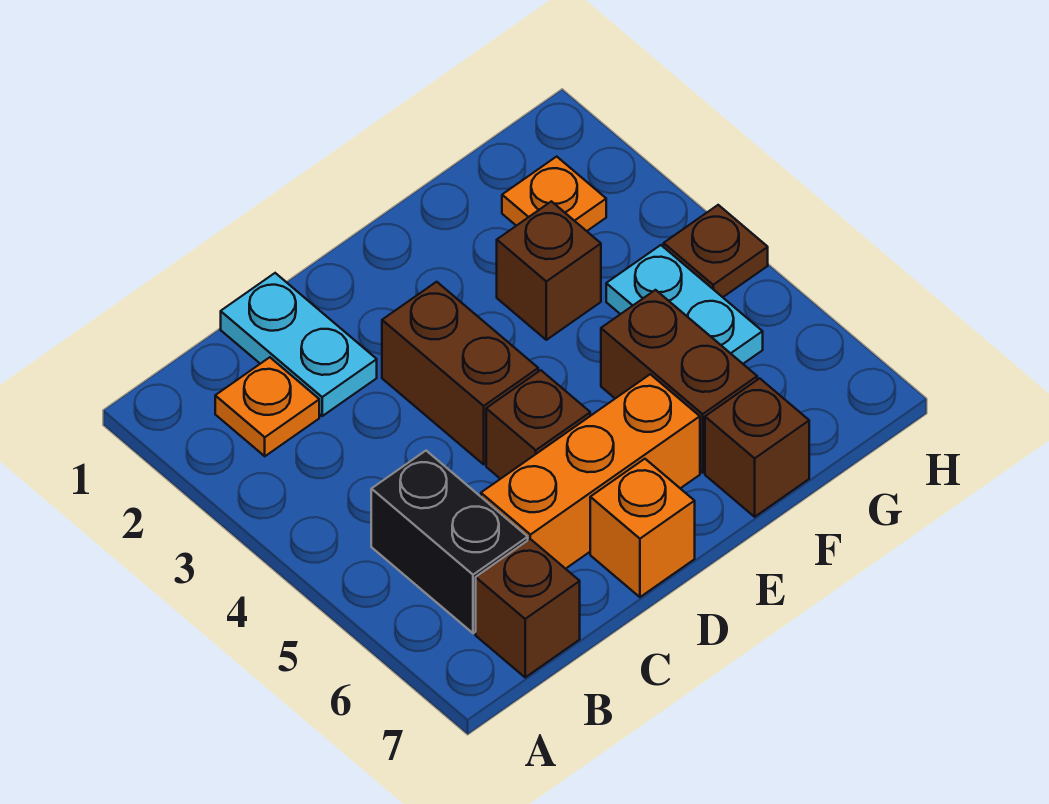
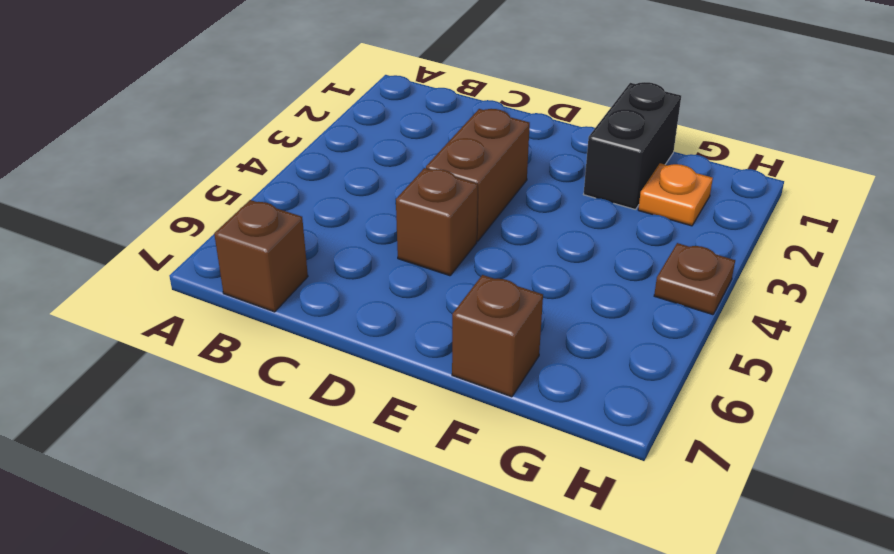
black 1x2 brick [584,82,681,210] -> black 1x2 brick moved to [371,451,528,633]
none -> orange 1x1 plate [215,357,319,456]
none -> cyan 1x2 plate [221,273,377,416]
none -> orange 1x3 brick [481,374,700,569]

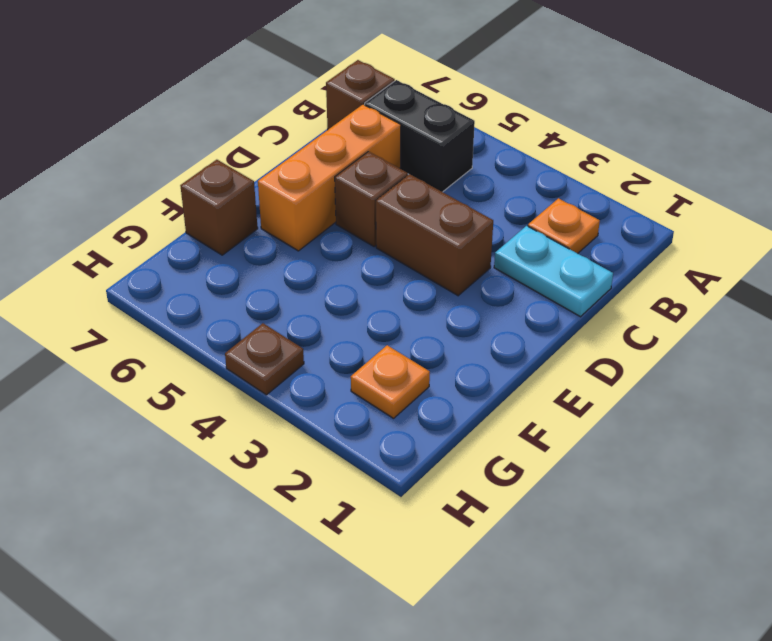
none -> orange 1x1 brick [590,459,695,597]
none -> brown 1x1 brick [497,201,601,340]
none -> brown 1x2 brick [601,290,757,473]

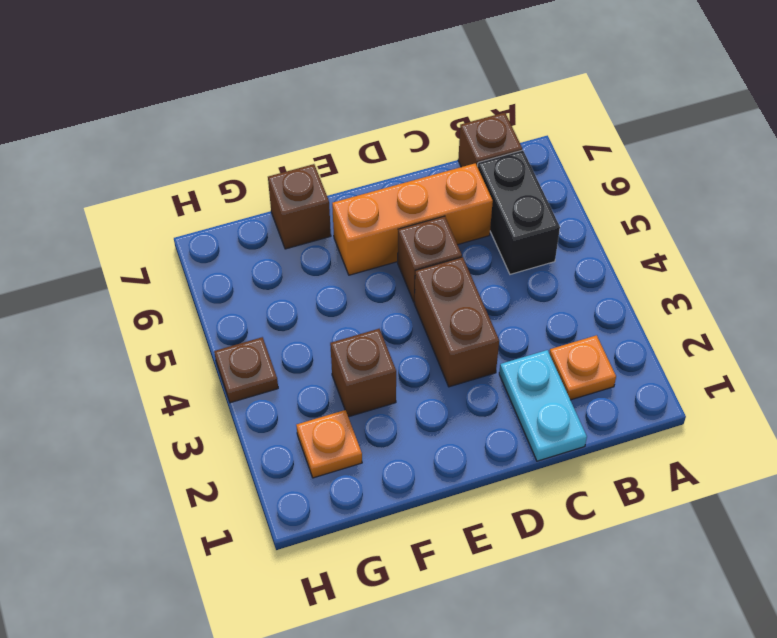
none -> orange 1x1 brick [590,459,695,597]
none -> brown 1x2 brick [601,290,757,473]
none -> cyan 1x2 plate [606,245,763,364]

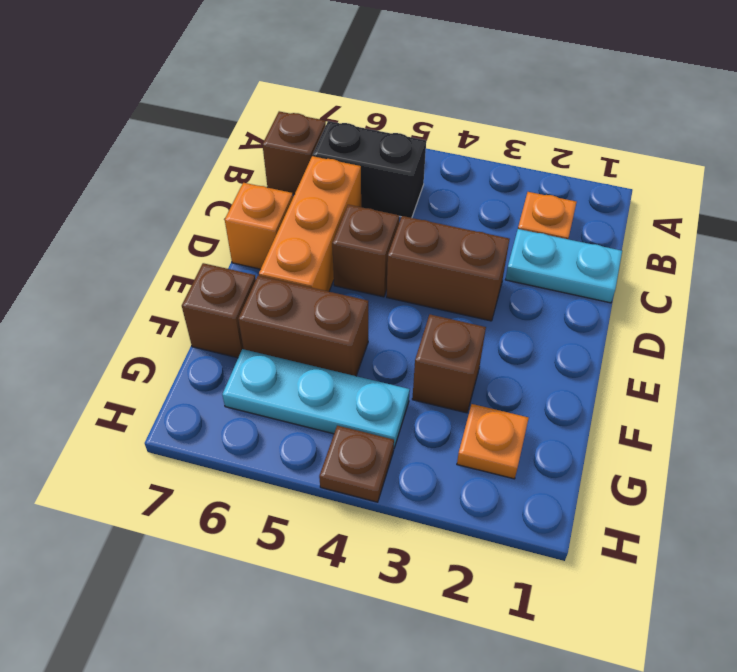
cyan 1x3 plate [222,349,410,448] -> cyan 1x2 plate [606,245,763,364]

